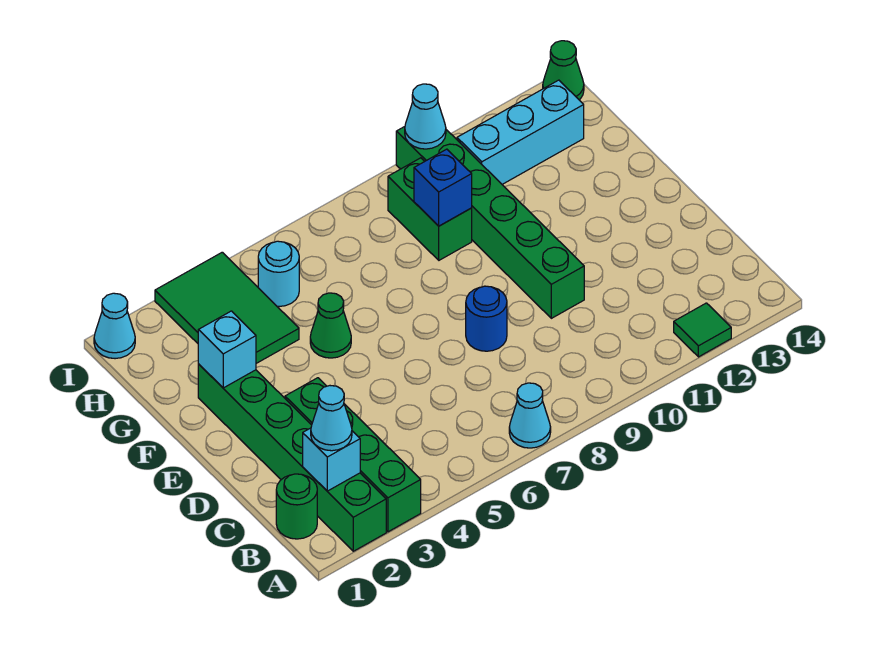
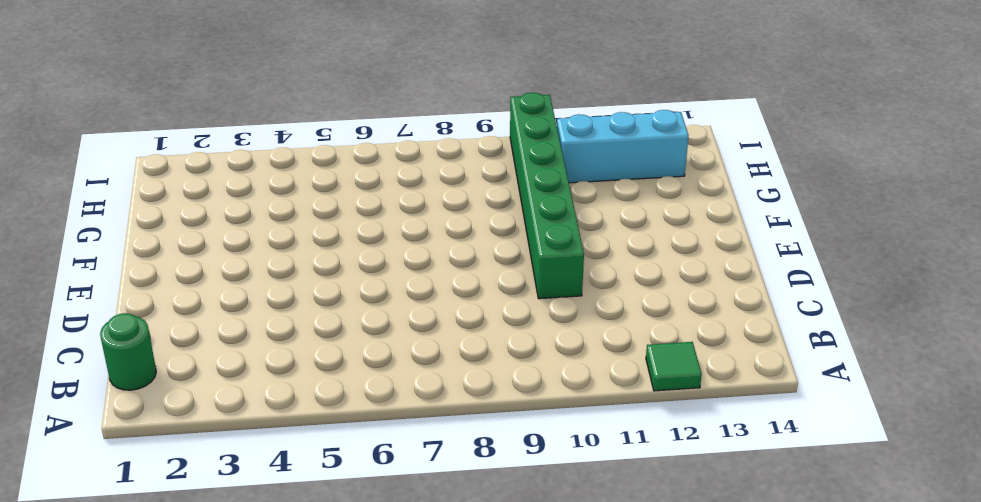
none -> green 1x6 brick [198,364,386,551]
none -> green 1x4 brick [285,378,421,532]
none -> cyan 1x1 cone [509,383,551,448]

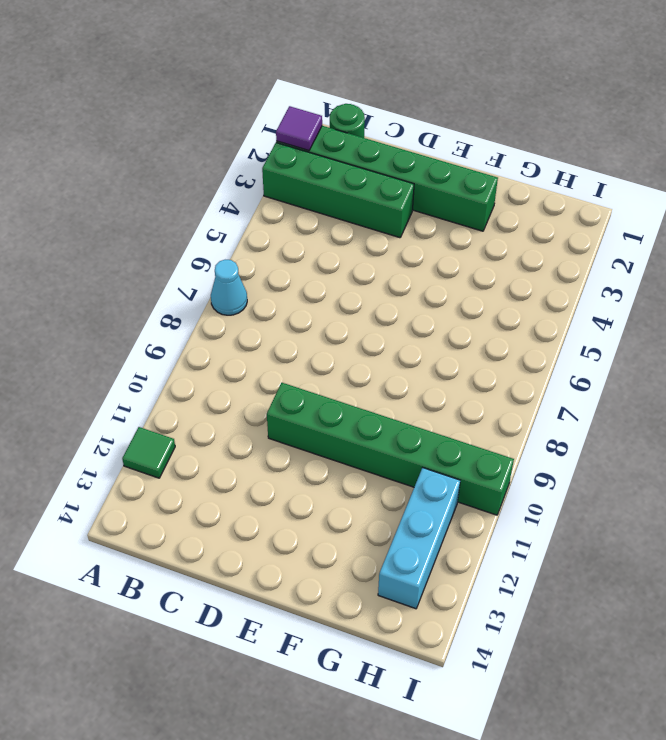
purple 1x1 tile [276,106,322,151] -> none
none -> blue 1x1 round brick [466,286,507,351]
none -> green 1x1 cone [310,293,351,358]
none -> green 2x3 tile [155,252,299,363]

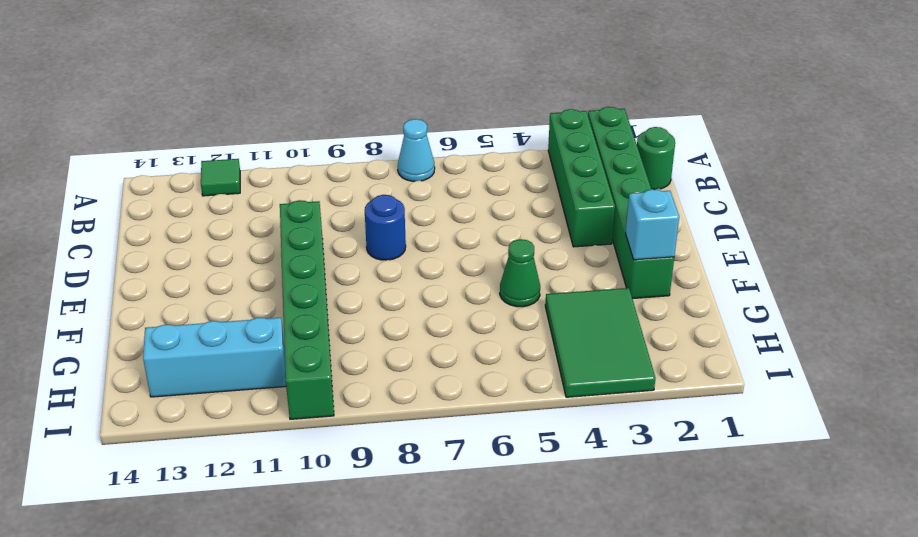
none -> green 1x2 brick [388,158,472,260]
none -> cyan 1x1 round brick [258,241,299,307]
none -> cyan 1x1 cone [94,293,135,359]

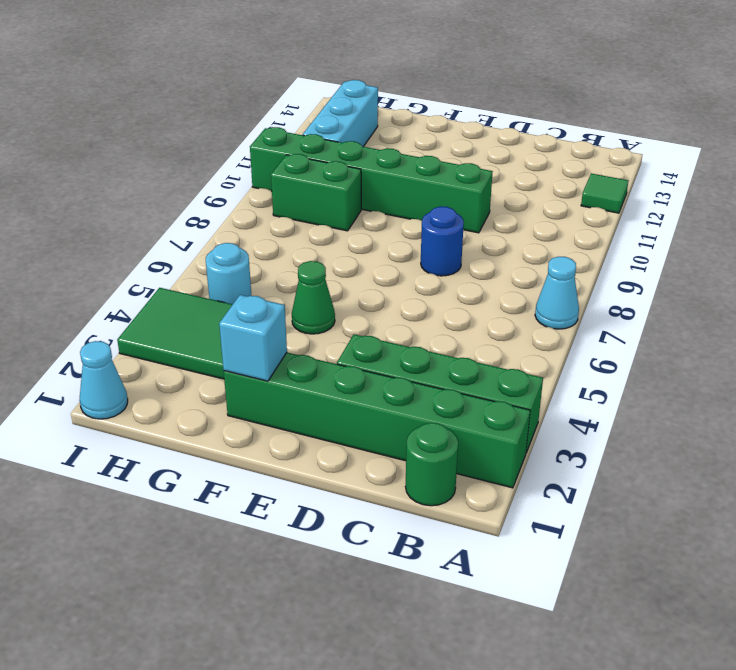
none -> green 1x1 cone [543,41,584,100]
none -> cyan 1x1 brick [303,428,360,491]
none -> blue 1x1 brick [414,149,472,226]

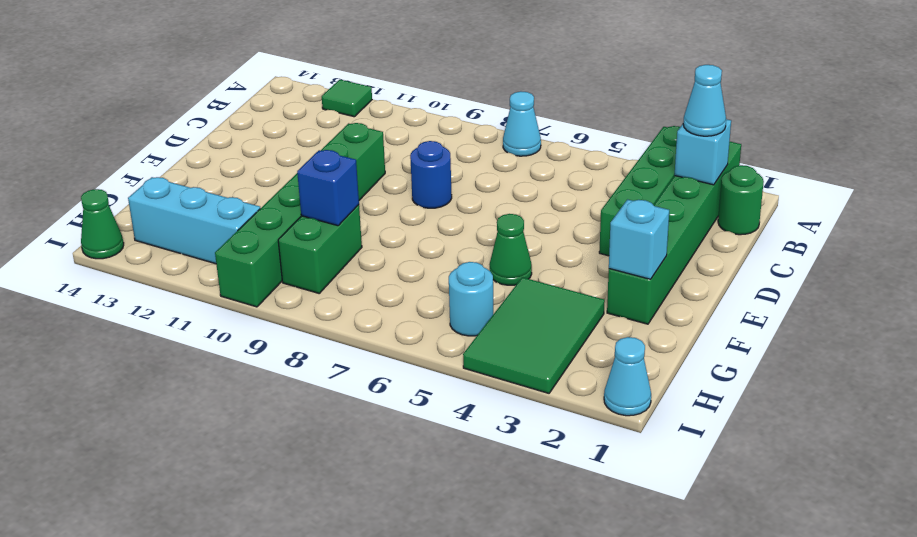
none -> cyan 1x1 cone [405,84,446,149]

